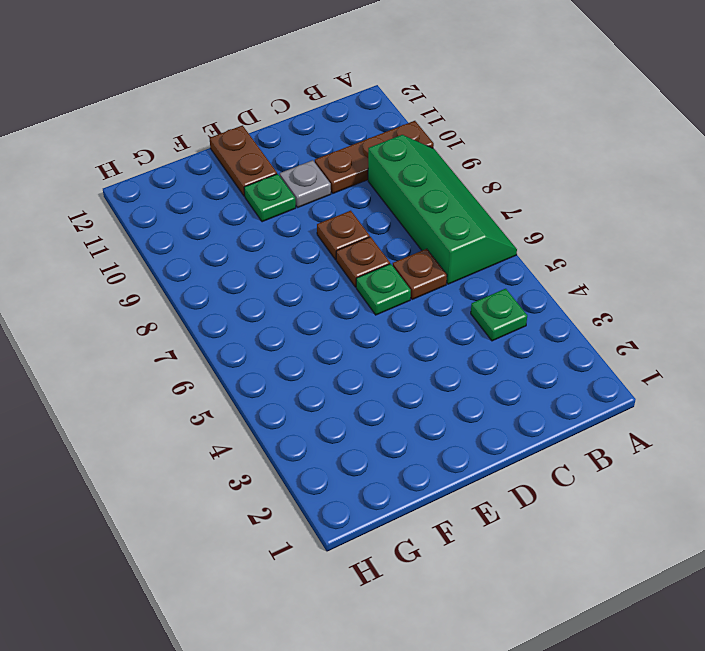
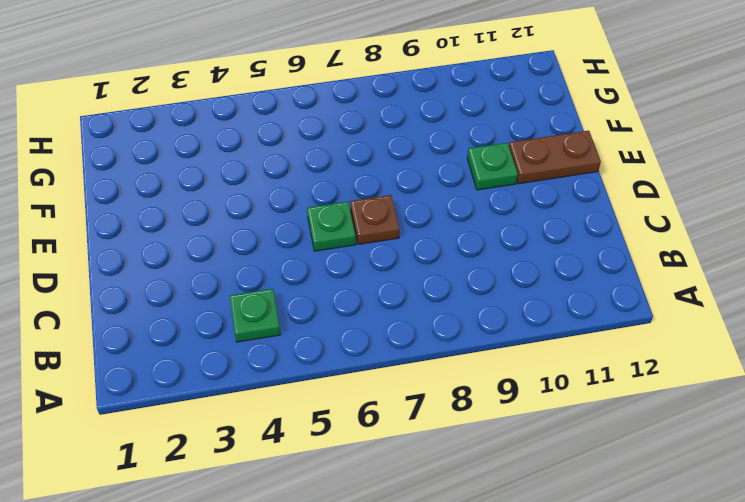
none -> green 2x4 slope [368,135,517,284]
none -> brown 1x3 plate [315,121,434,193]

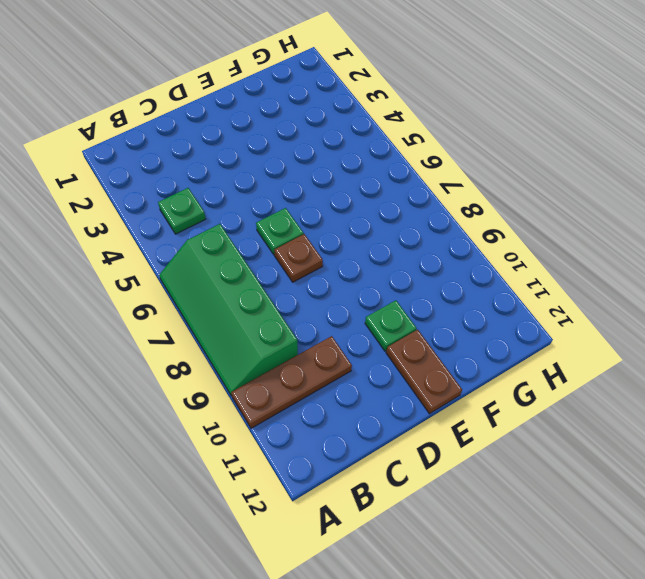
none -> brown 1x1 plate [393,249,447,300]
none -> brown 1x1 plate [317,211,370,260]

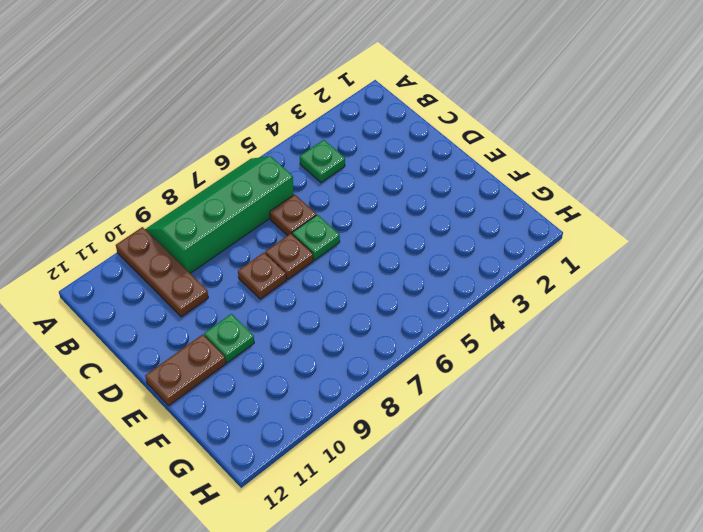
none -> grey 1x1 plate [280,160,331,207]

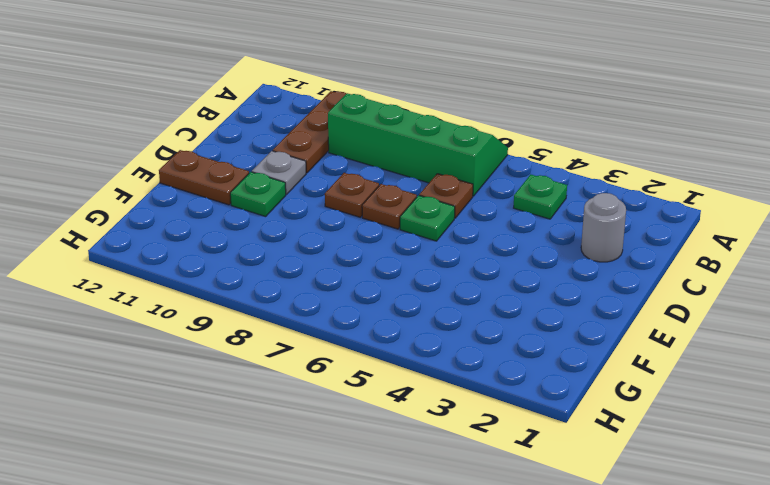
grey 1x1 round brick [581,193,626,262] -> none

